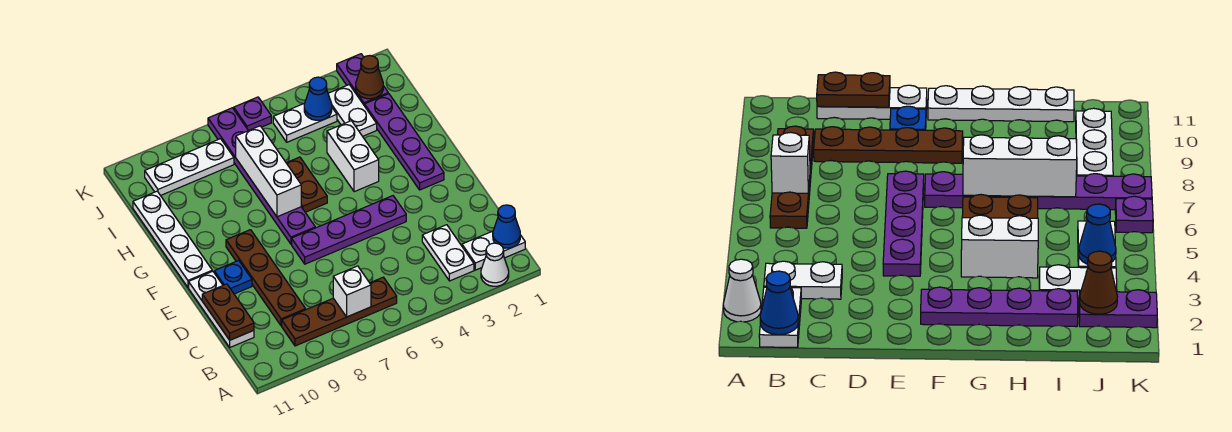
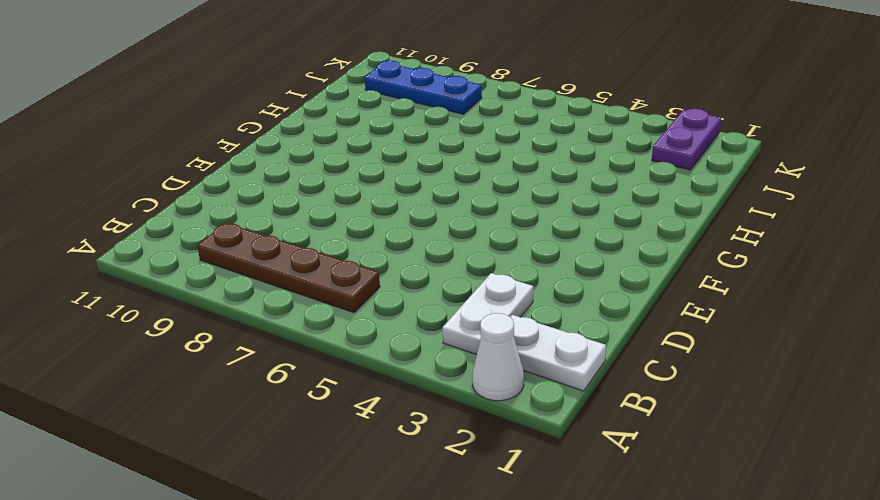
blue 1x3 plate [364,61,482,114] -> white 1x3 plate [145,139,234,195]
none -> brown 1x4 plate [226,230,306,326]
none -> white 1x3 plate [189,271,254,347]
none -> purple 1x4 plate [292,196,406,264]

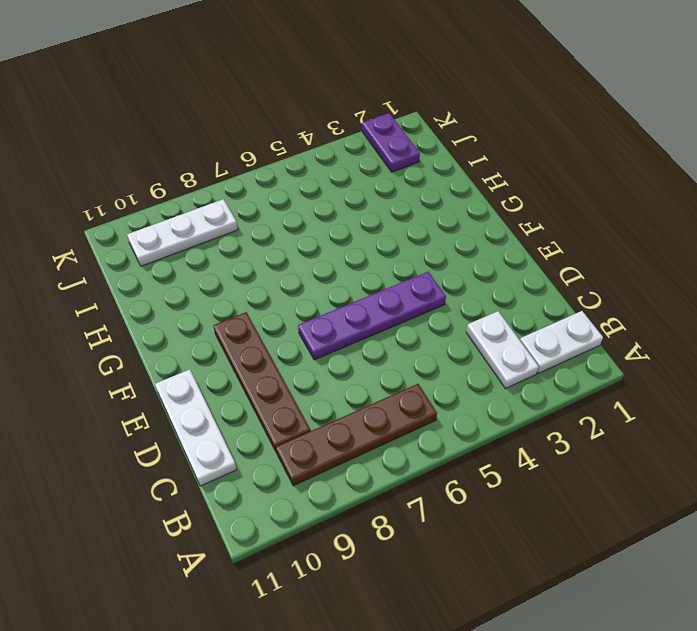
none -> white 1x1 cone [481,243,509,286]
none -> blue 1x1 plate [214,260,252,294]
none -> purple 1x4 plate [365,94,444,190]

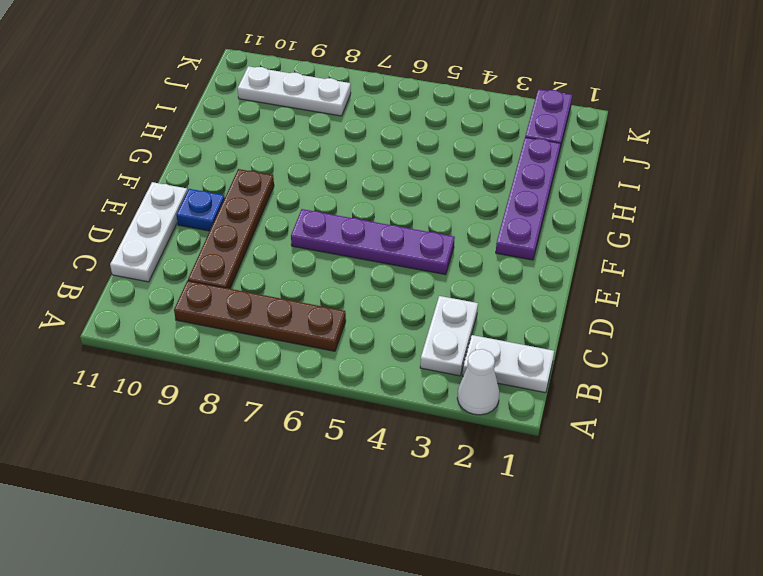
none -> purple 1x6 plate [208,108,315,244]
none -> white 1x4 plate [133,191,212,287]
none -> white 1x2 brick [327,121,379,192]

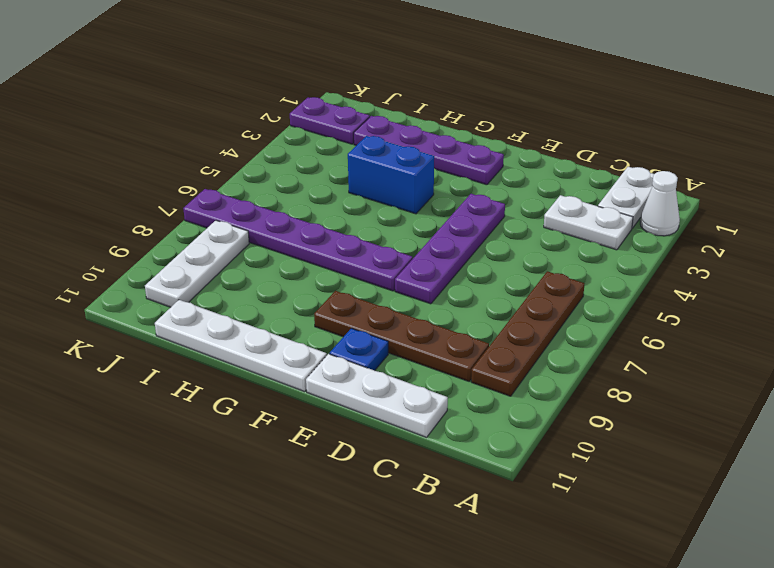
blue 1x2 brick [348,136,434,214] -> white 1x2 brick [327,121,379,192]
none -> brown 1x2 plate [287,157,327,212]
none -> white 1x2 plate [328,85,377,136]
none -> white 1x2 plate [273,104,337,142]

